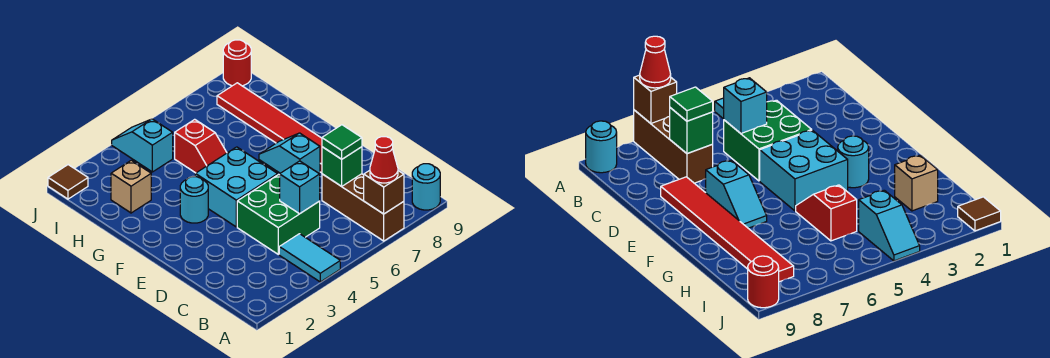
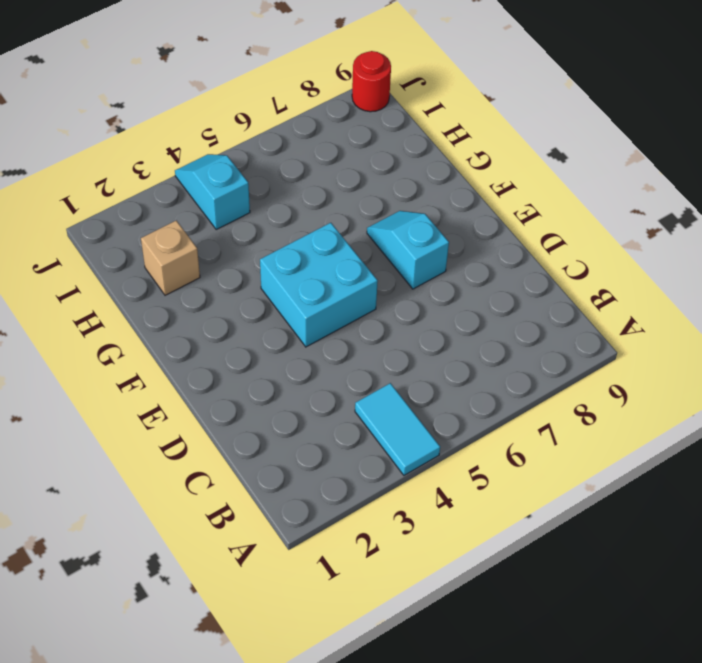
none -> brown 1x3 brick [322,174,404,241]
none -> cyan 1x1 round brick [412,164,440,210]
none -> green 2x2 brick [237,174,320,254]

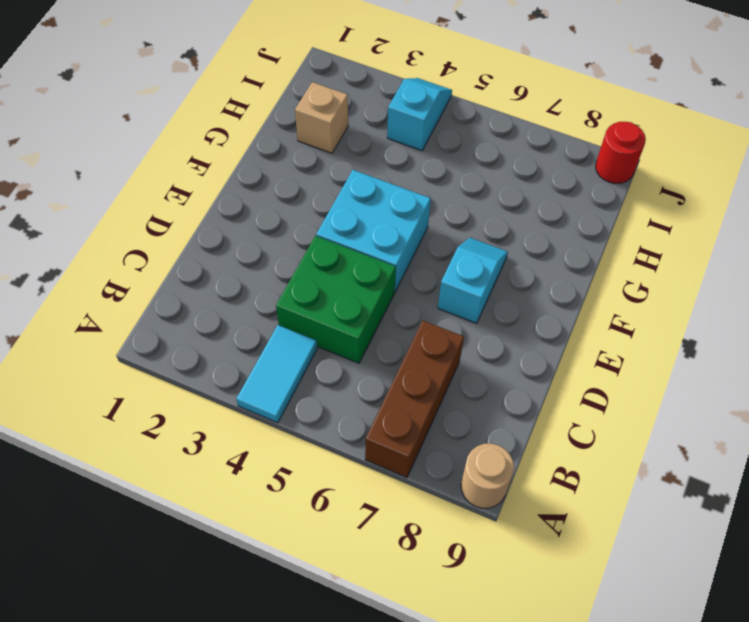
tan 1x1 round brick [461,444,514,508] -> cyan 1x1 round brick [412,164,440,210]
none -> red 1x6 tile [217,83,322,173]
none -> cyan 1x1 round brick [180,177,208,223]
none -> red 1x2 slope [175,119,227,173]

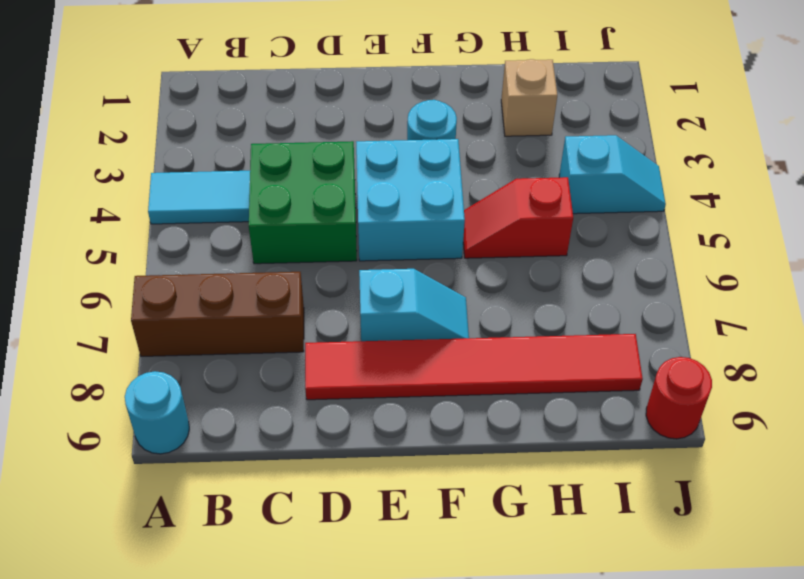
none -> brown 1x1 tile [48,165,88,199]
none -> brown 1x1 brick [364,170,404,214]
none -> cyan 1x1 brick [280,161,320,214]

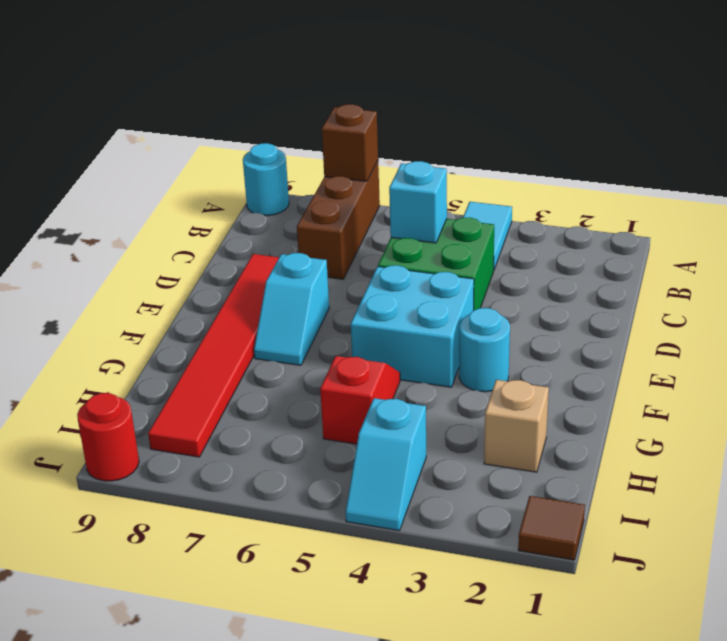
none -> green 1x1 brick [322,147,362,186]
none -> red 1x1 cone [370,137,398,183]
none -> green 1x1 tile [322,125,362,159]

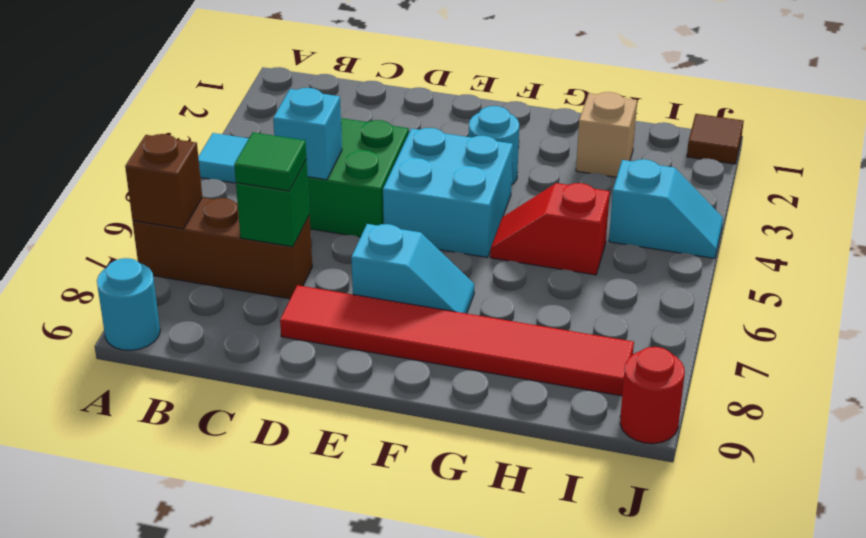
none -> red 1x1 cone [370,137,398,183]

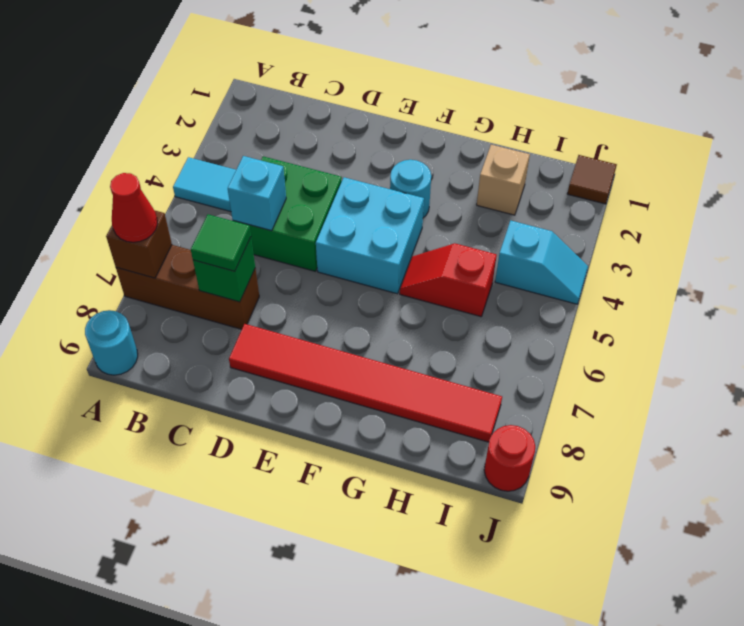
none -> cyan 1x2 slope [259,133,320,174]

